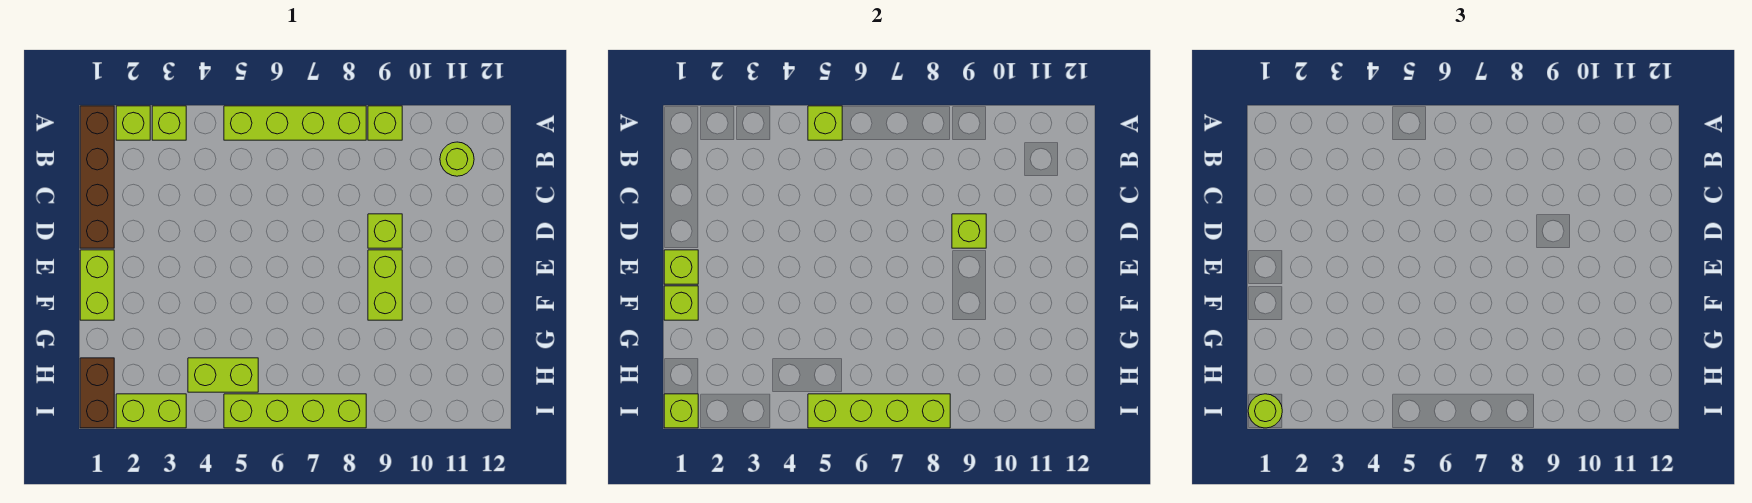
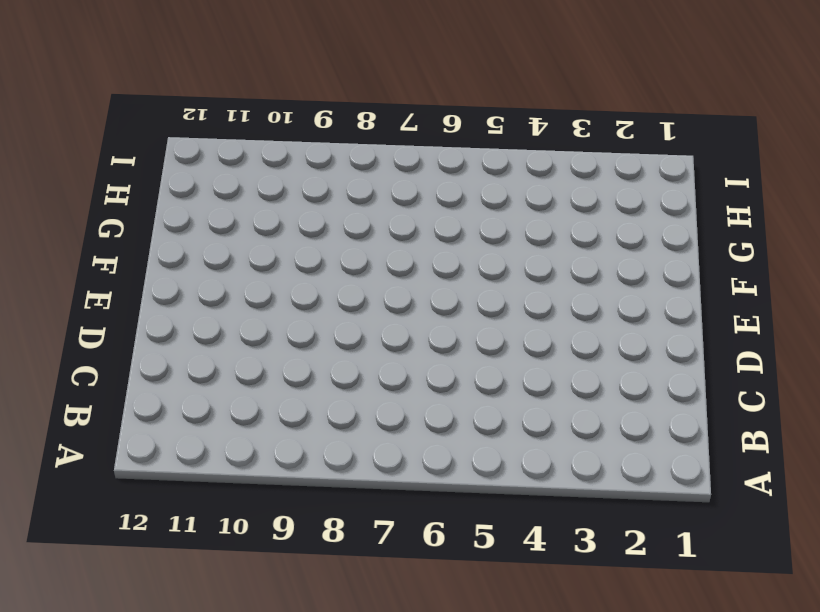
none -> brown 1x4 brick [80,106,114,248]
none -> lime 1x1 brick [116,106,150,140]
none -> lime 1x1 brick [152,106,186,140]

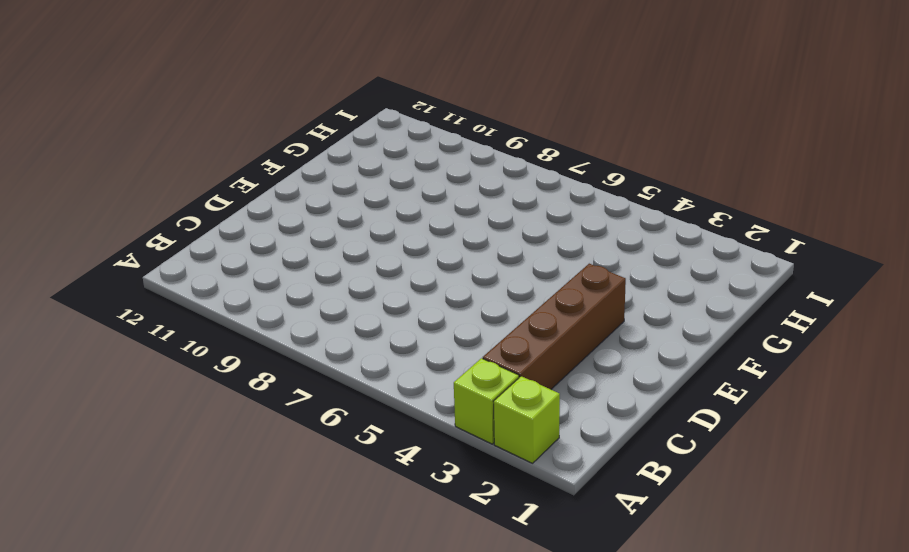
brown 1x4 brick [483,264,626,389] -> brown 1x4 brick moved to [80,106,114,248]
none -> lime 1x4 brick [224,106,366,140]
none -> lime 1x1 brick [368,106,402,140]
none -> lime 1x1 round brick [440,142,474,176]

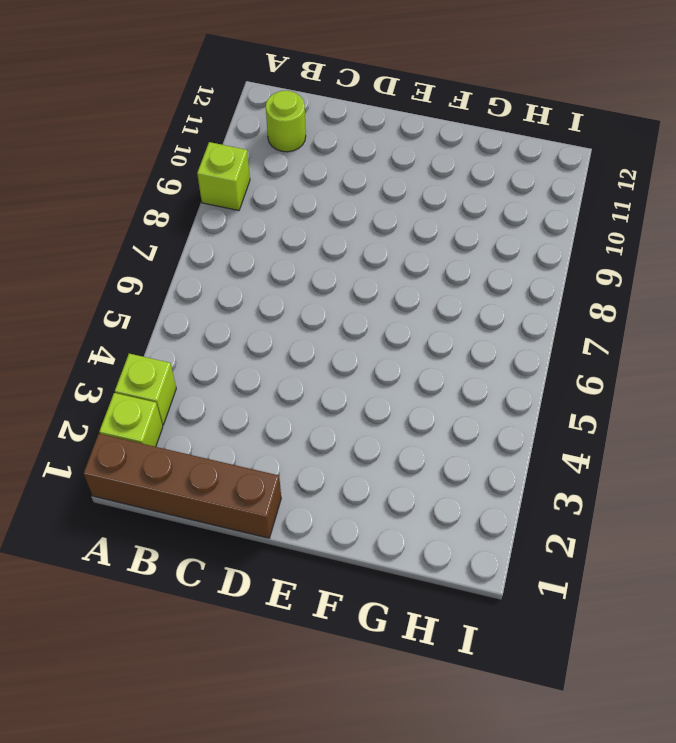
none -> lime 1x4 brick [224,106,366,140]
none -> lime 1x1 brick [368,214,402,248]
none -> lime 1x2 brick [80,250,114,320]

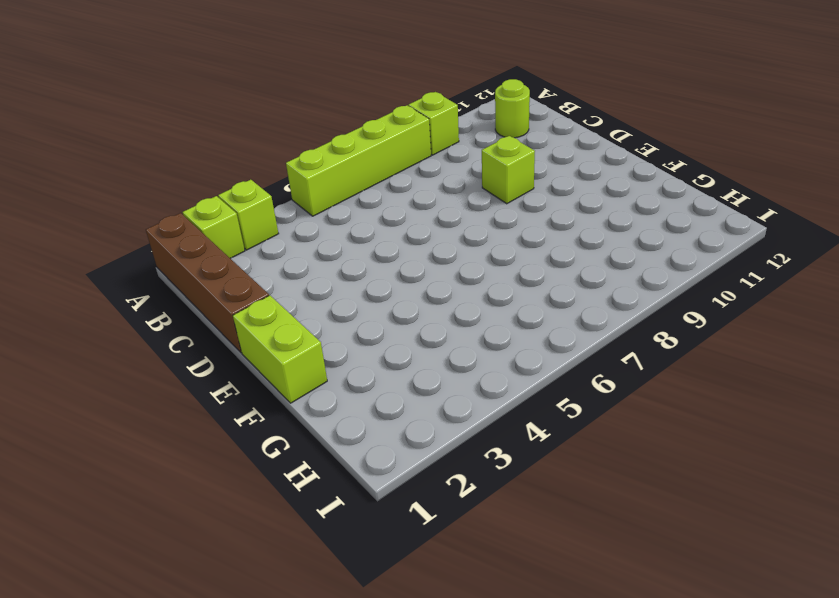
none -> lime 1x2 brick [368,250,402,320]
none -> brown 1x2 brick [80,358,114,428]
none -> lime 1x2 brick [188,358,258,392]

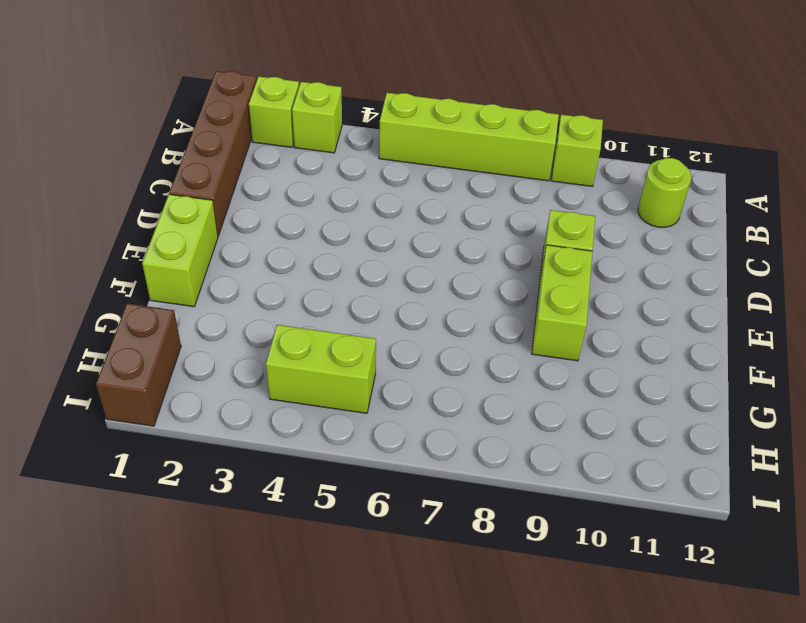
none -> lime 1x2 brick [116,394,186,428]
none -> lime 1x4 brick [224,394,366,428]
none -> lime 1x1 brick [808,106,842,140]

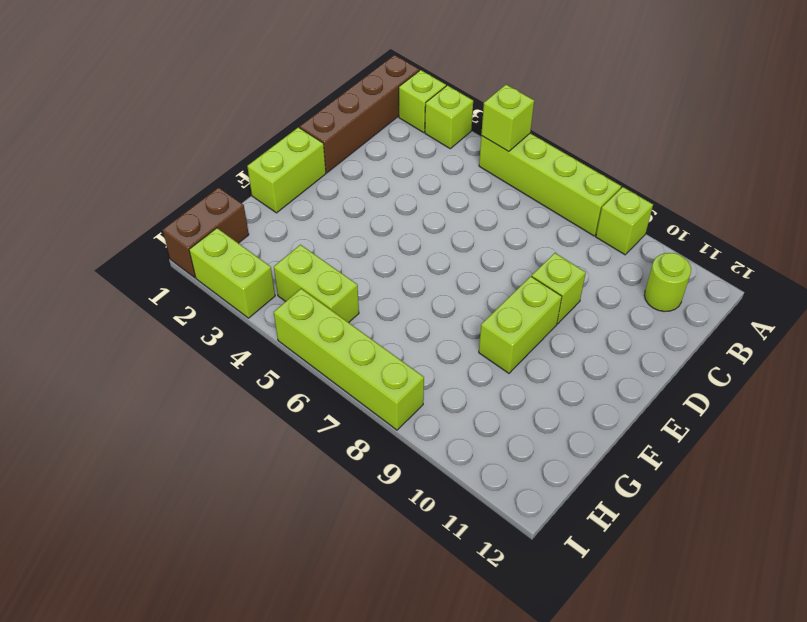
none -> lime 1x1 brick [952,214,986,248]
none -> lime 1x1 brick [664,250,698,284]
none -> lime 1x1 brick [664,286,698,320]

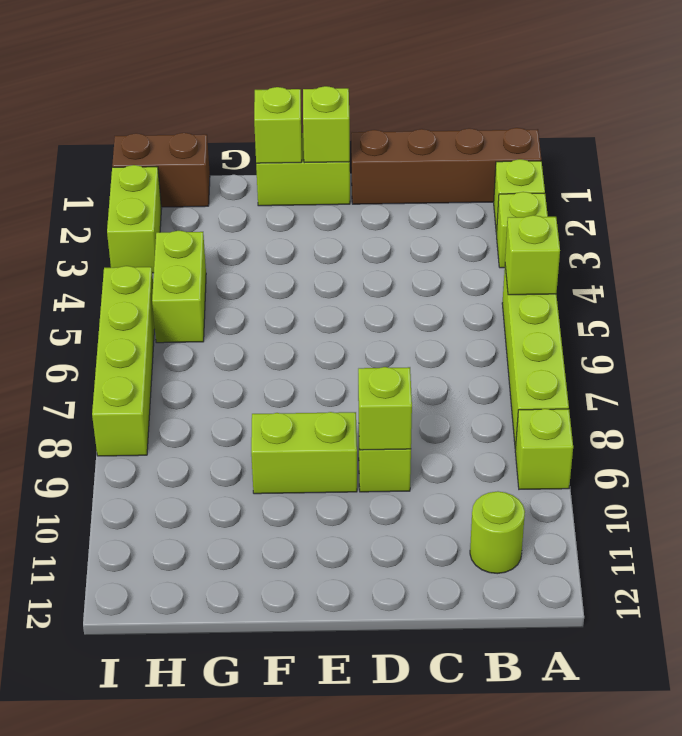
none -> lime 1x1 brick [664,394,698,428]
none -> lime 1x4 brick [808,394,950,428]
none -> lime 1x1 round brick [1248,394,1282,428]

